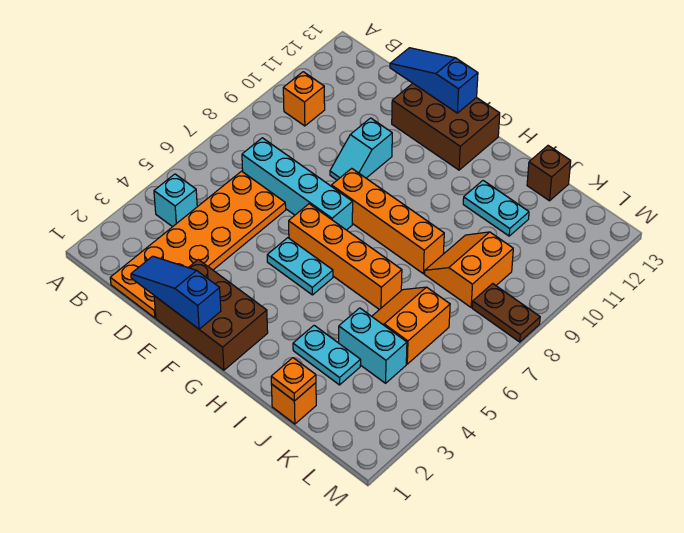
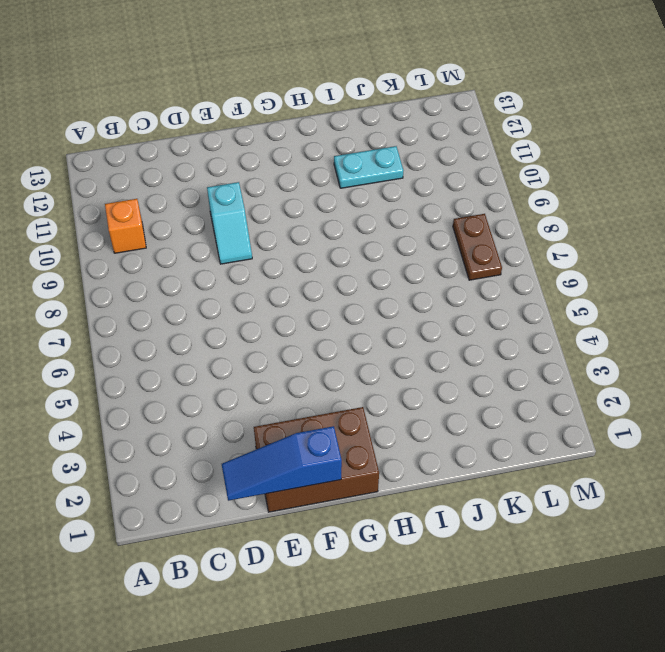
brown 1x2 plate [453,214,502,280] -> brown 1x2 plate turned to [472,284,540,342]
none -> cyan 1x1 brick [154,174,197,227]
none -> orange 2x6 plate [110,171,286,318]
none -> cyan 1x4 brick [242,138,353,230]

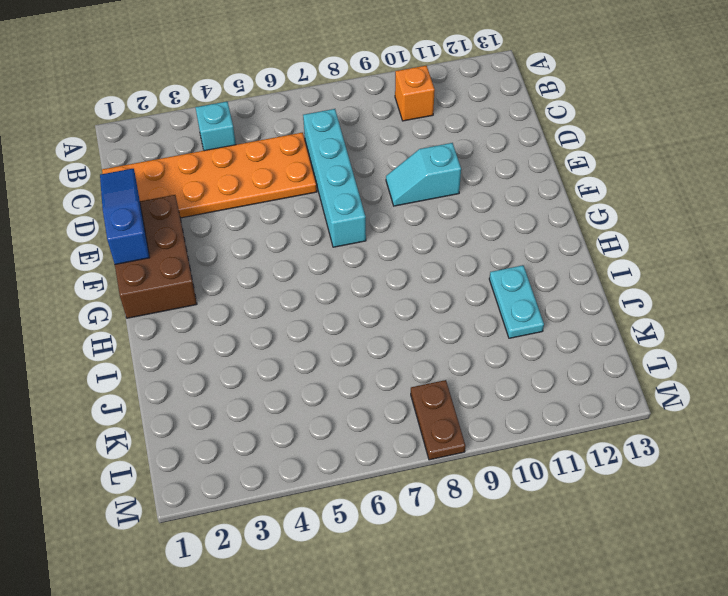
none -> brown 2x3 brick [392,83,500,170]
none -> cyan 1x2 plate [267,238,333,295]
none -> orange 1x4 brick [289,204,402,310]

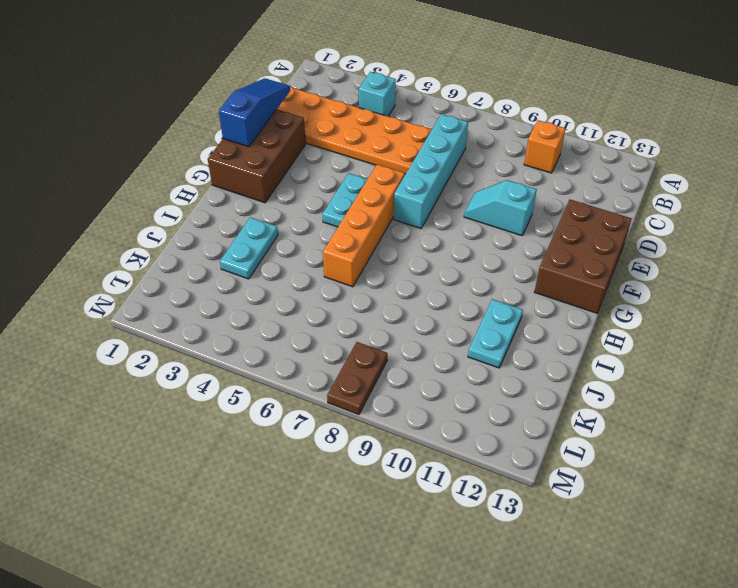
none -> orange 1x4 brick [332,168,444,274]
none -> orange 1x1 brick [271,383,316,424]
none -> cyan 1x2 brick [339,308,407,383]

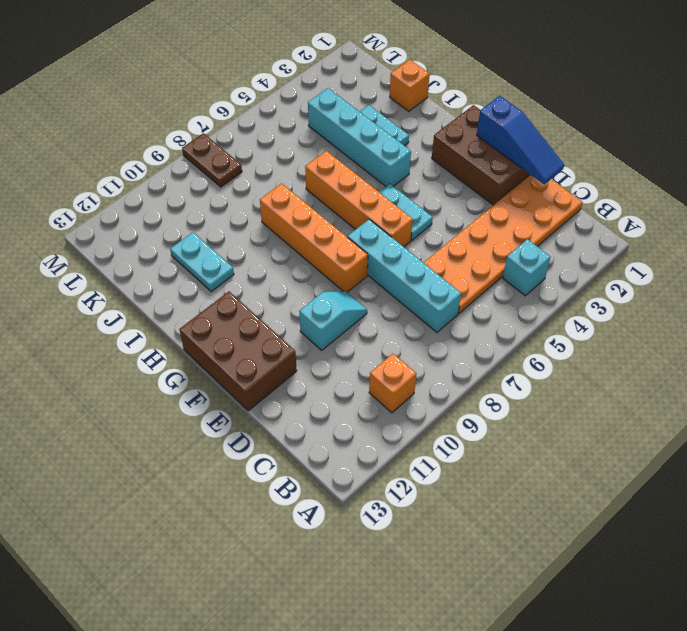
cyan 1x4 brick [308,88,411,186] -> cyan 1x2 brick [339,308,407,383]
none -> orange 2x2 slope [372,287,450,364]
none -> orange 2x2 slope [425,232,513,307]
none -> brown 1x1 brick [527,146,571,201]

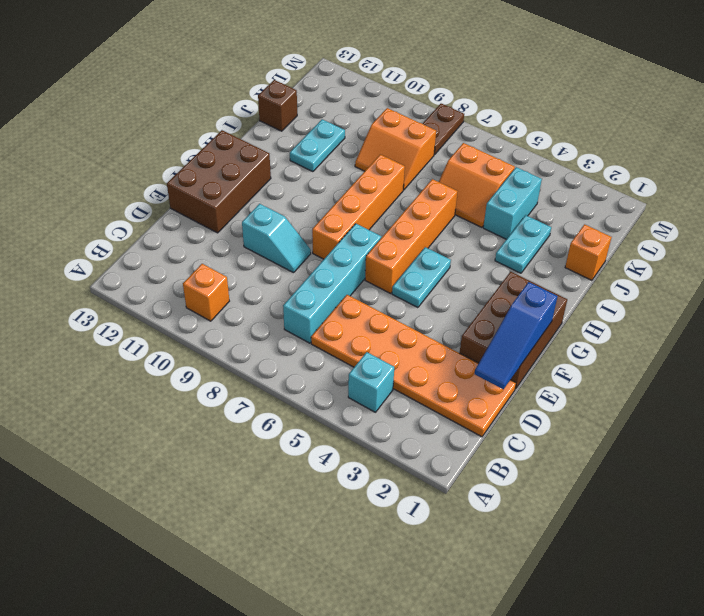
none -> blue 1x3 slope [390,48,478,113]
none -> orange 1x1 plate [271,358,316,401]

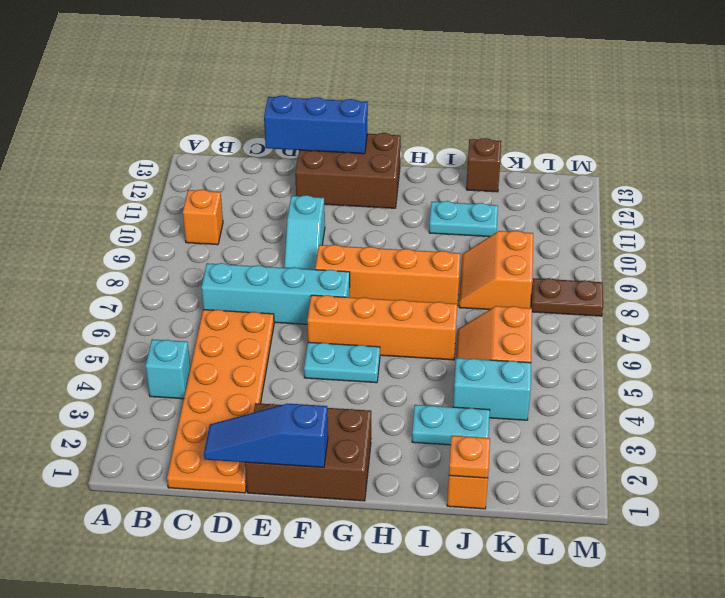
blue 1x3 brick [264,96,368,154] -> blue 1x3 slope [390,48,478,113]

